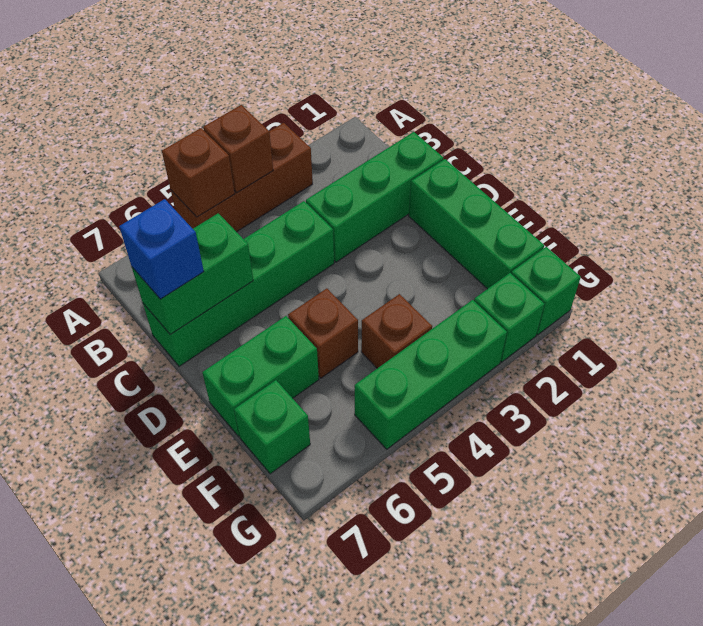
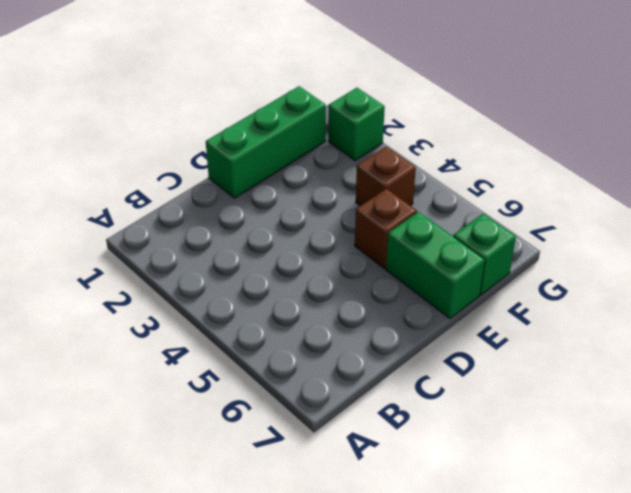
none -> brown 1x3 brick [171,123,313,232]
none -> green 1x3 brick [306,132,443,262]
none -> green 1x4 brick [143,201,334,366]

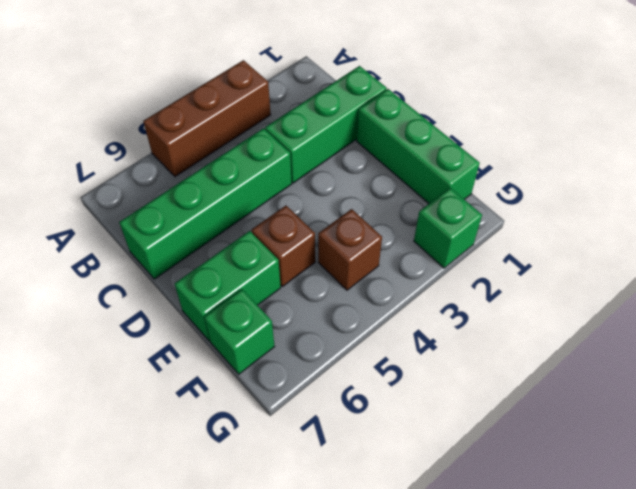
none -> green 1x1 brick [511,247,581,335]
none -> green 1x3 brick [355,300,507,449]
none -> brown 1x1 brick [203,105,273,192]

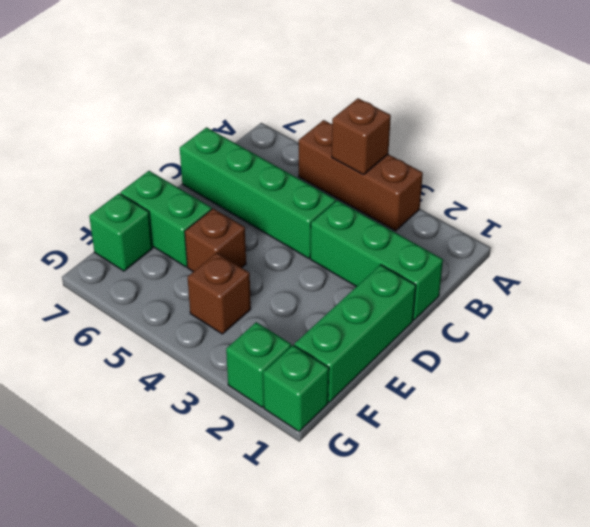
none -> green 1x3 brick [355,300,507,449]
none -> brown 1x1 brick [162,128,235,217]
none -> green 1x2 brick [132,213,253,334]

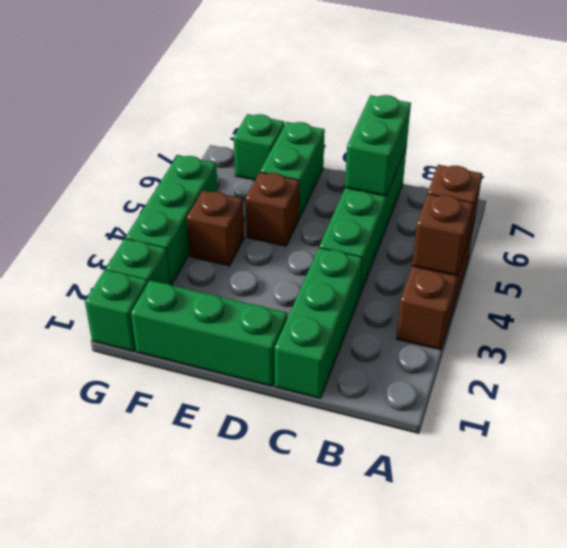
none -> blue 1x1 brick [119,199,204,299]

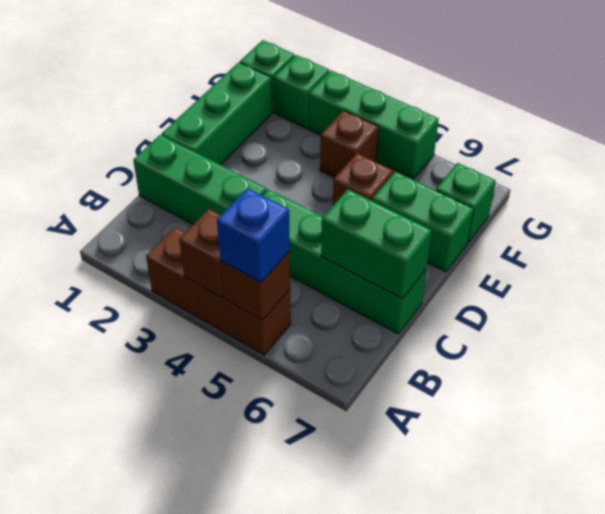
blue 1x1 brick [217,188,290,283] -> blue 1x1 brick moved to [119,199,204,299]

